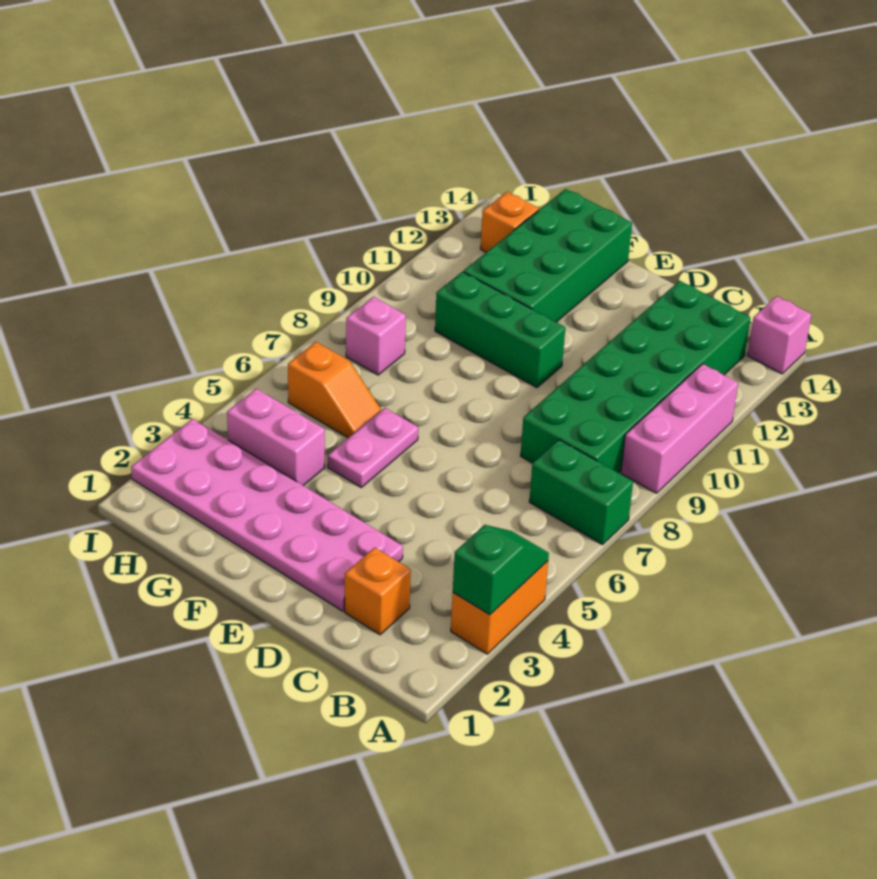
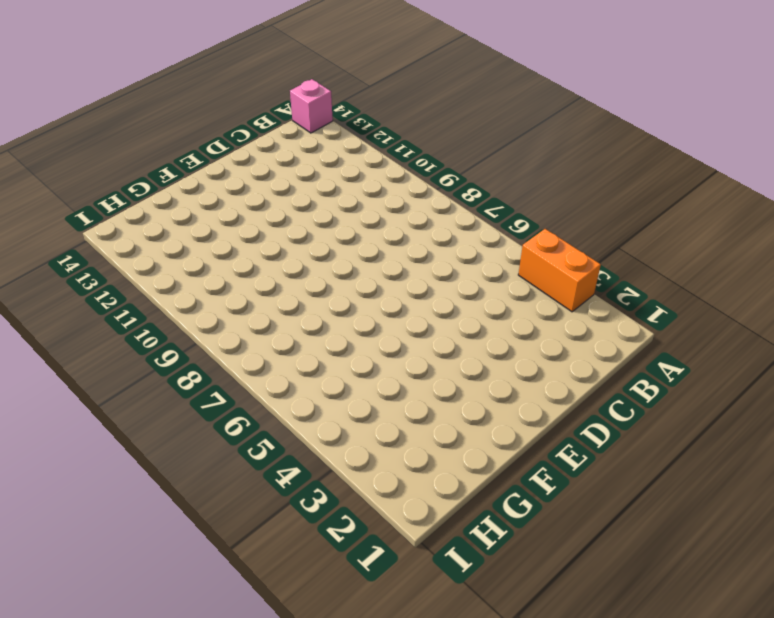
none -> green 1x2 brick [529,440,633,545]
none -> pink 1x3 brick [621,364,738,493]
none -> green 2x6 brick [521,281,750,473]

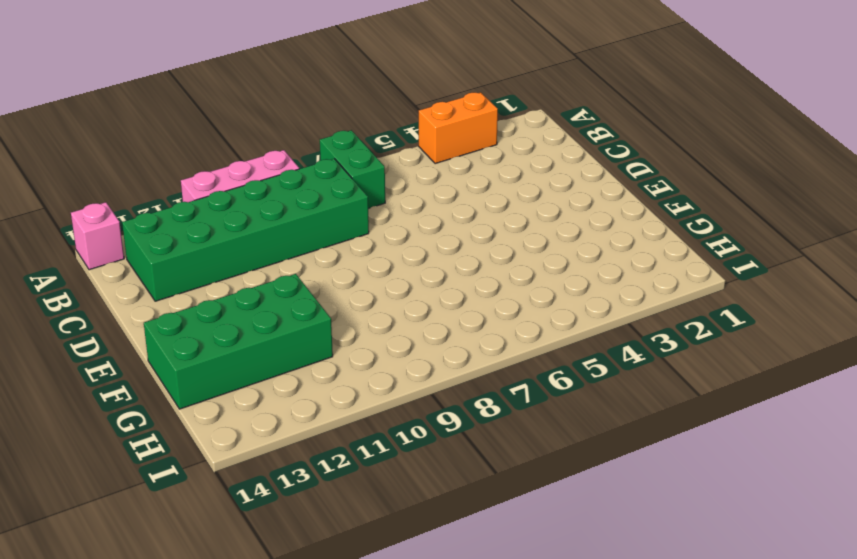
none -> orange 1x1 brick [345,548,411,635]
none -> pink 2x6 plate [131,419,403,611]
none -> green 1x3 brick [435,272,565,388]

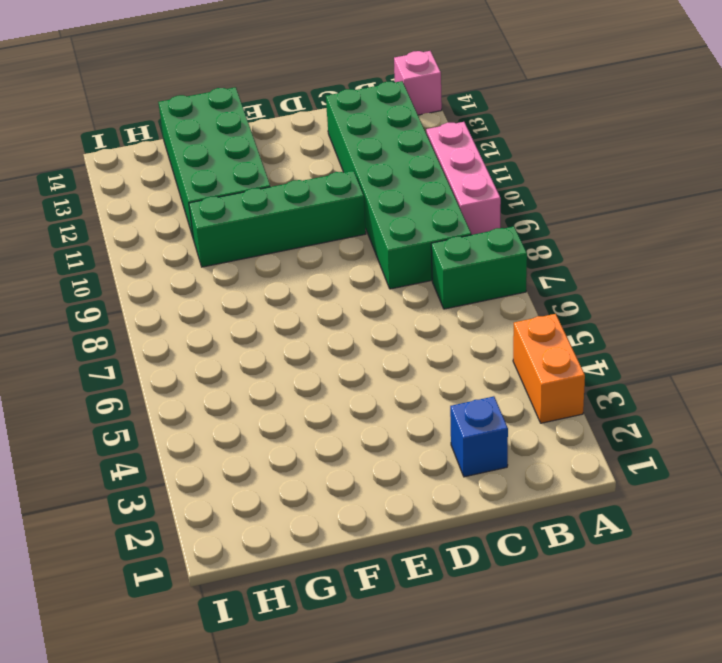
blue 1x1 brick [450,396,508,477] -> orange 1x1 brick [345,548,411,635]
green 1x4 brick [189,171,366,267] -> green 1x3 brick [435,272,565,388]
none -> pink 2x6 plate [131,419,403,611]
none -> pink 1x2 plate [328,408,418,487]
none -> pink 1x2 brick [227,389,325,486]

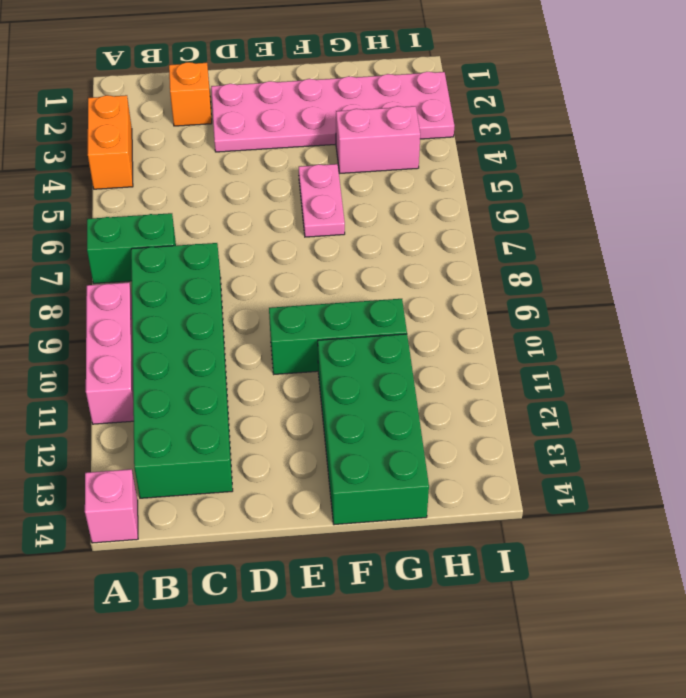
none -> orange 1x2 slope [288,342,382,438]
none -> pink 1x1 brick [346,297,406,375]
none -> orange 1x1 brick [481,192,539,252]

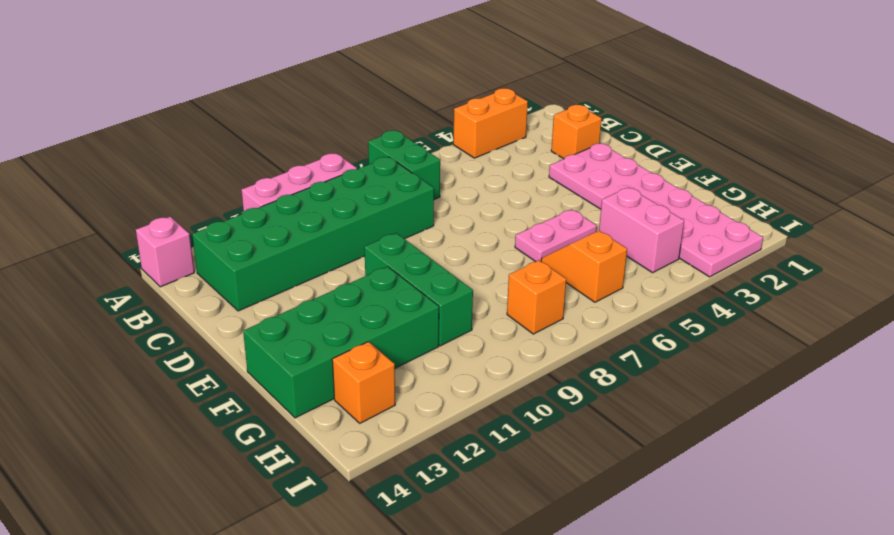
orange 1x1 brick [507,260,566,334] -> pink 1x1 brick [346,297,406,375]
none -> green 1x2 slope [453,525,549,615]

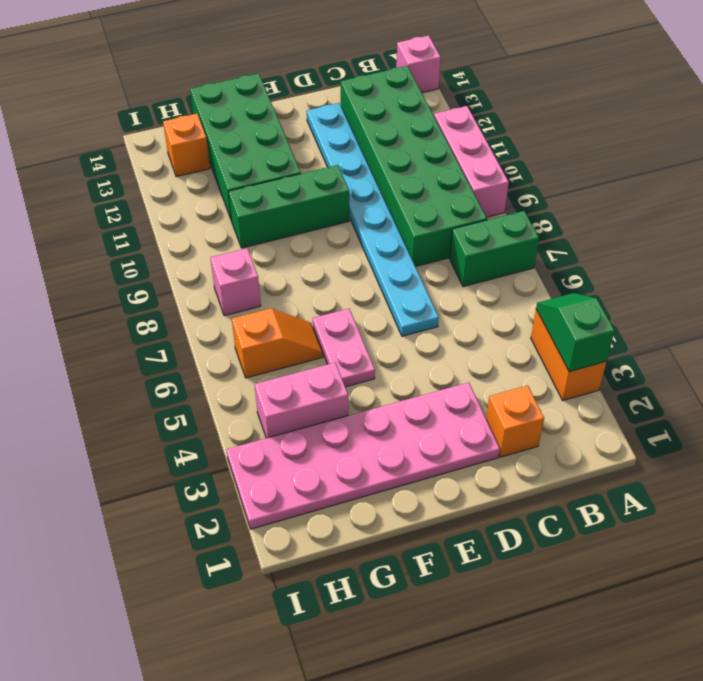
cyan 1x8 plate [307,103,439,336] -> none

